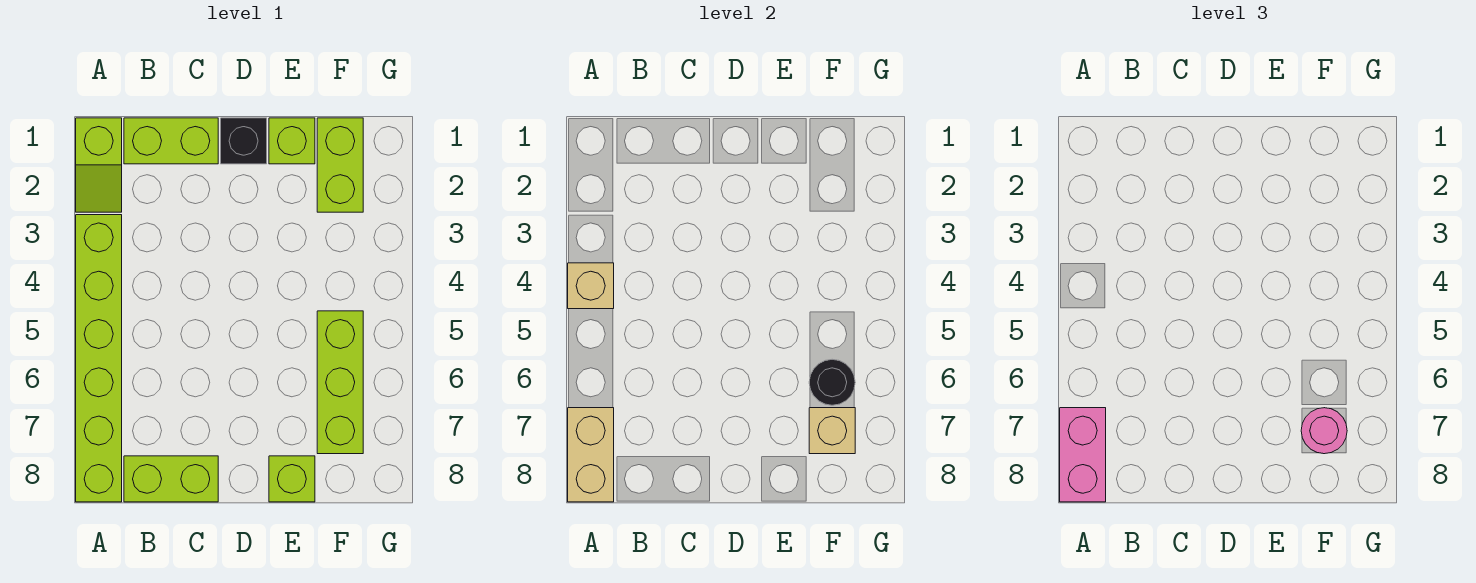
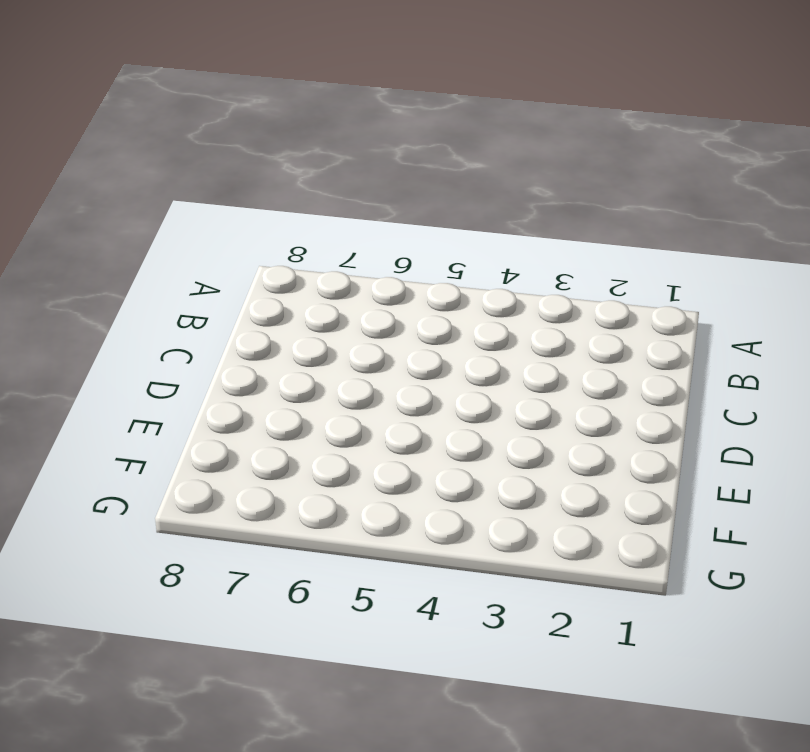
none -> lime 1x2 slope [76,118,122,212]
none -> lime 1x6 brick [76,215,122,502]
none -> lime 1x2 brick [124,118,218,164]

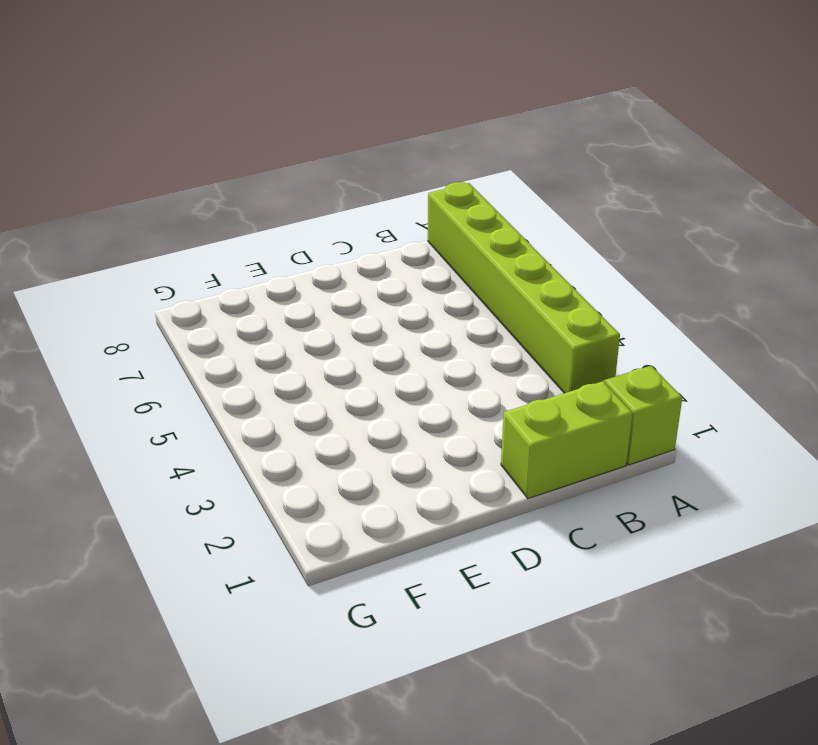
none -> lime 1x2 brick [124,456,218,502]
none -> black 1x1 brick [221,118,267,164]
none -> lime 1x1 brick [269,118,315,164]

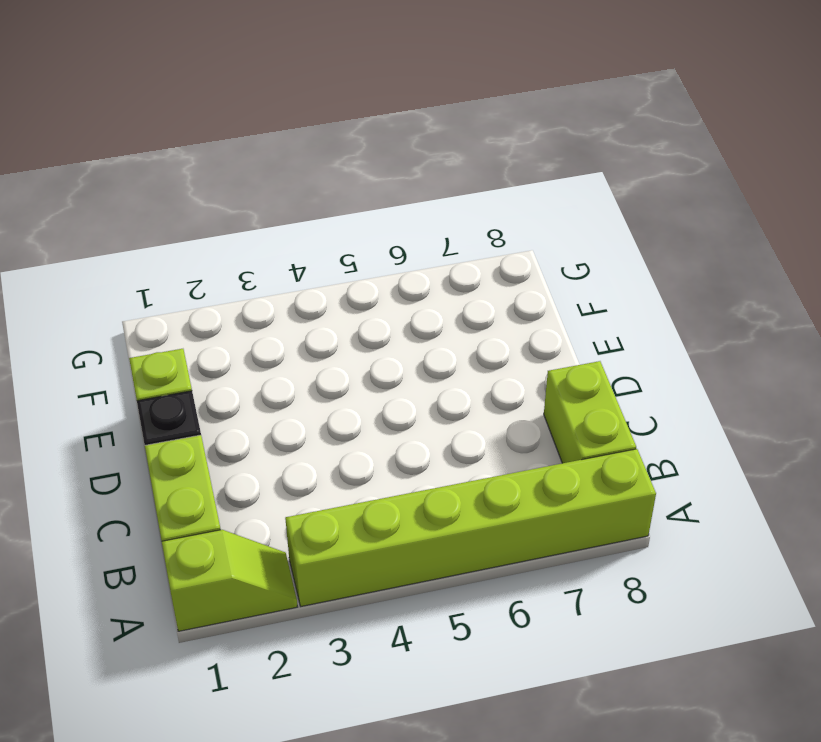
none -> lime 1x1 brick [269,456,315,502]
none -> lime 1x2 brick [317,118,363,212]
none -> lime 1x3 brick [317,311,363,454]

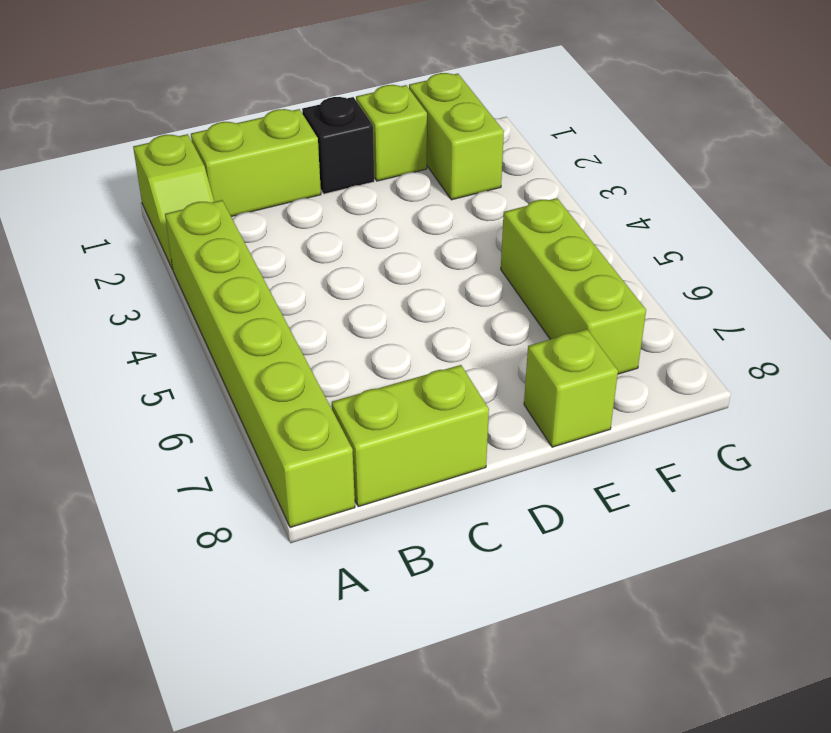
none -> tan 1x1 brick [568,263,614,309]
none -> tan 1x2 brick [568,408,614,502]
none -> black 1x1 round brick [809,359,855,405]

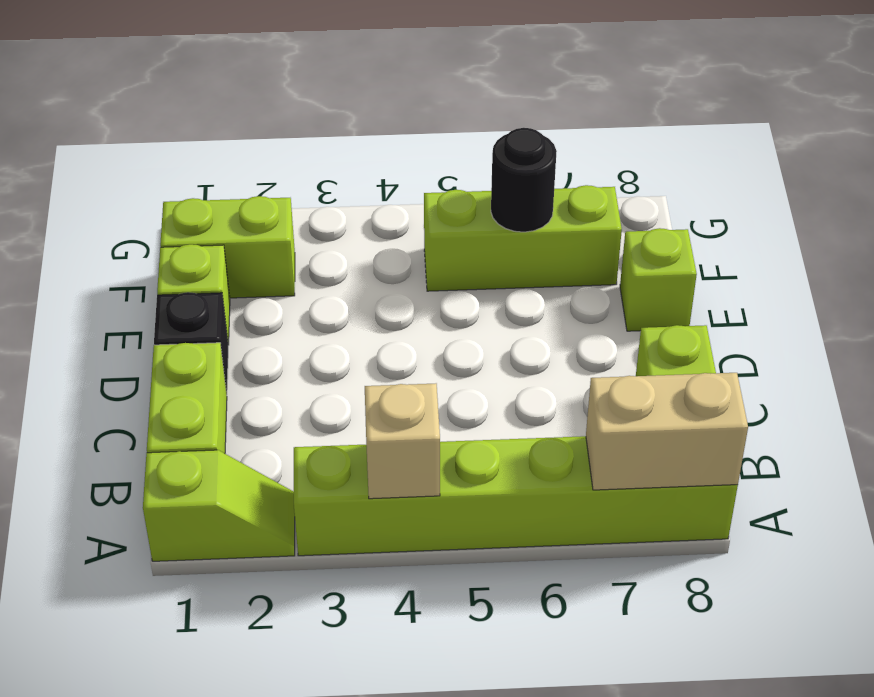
none -> tan 1x1 brick [809,408,855,454]
none -> pink 1x2 brick [1060,408,1106,502]
none -> pink 1x1 round brick [1301,408,1347,454]

